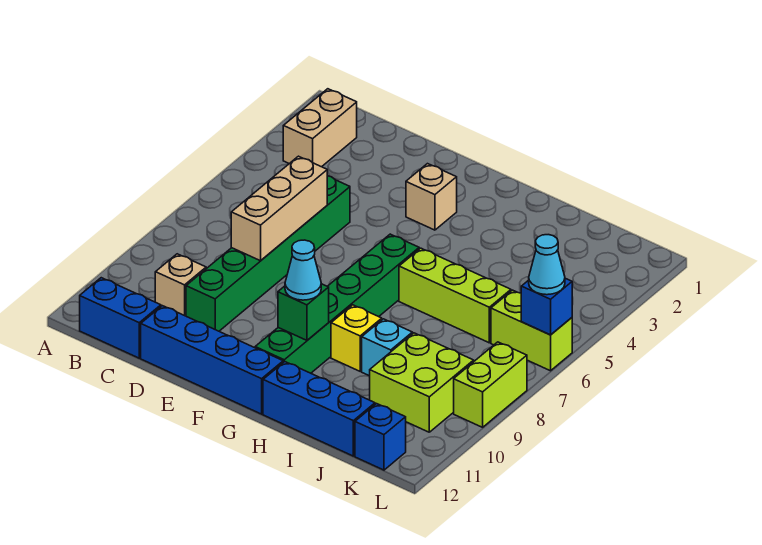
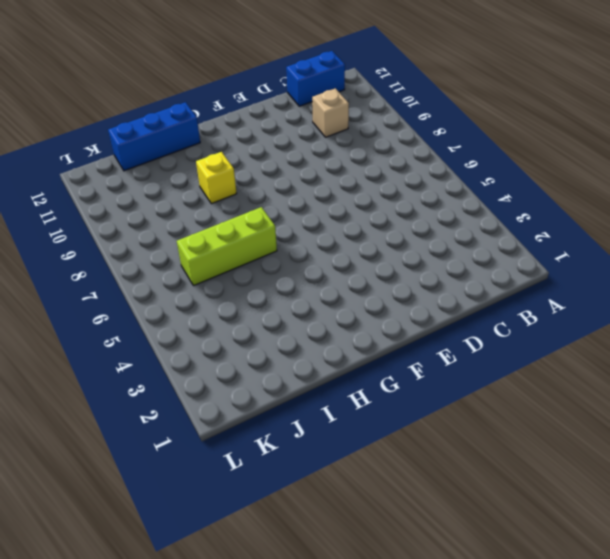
none -> tan 1x2 brick [283,89,357,167]
none -> green 1x6 brick [186,176,350,331]
none -> blue 1x4 brick [141,306,283,414]

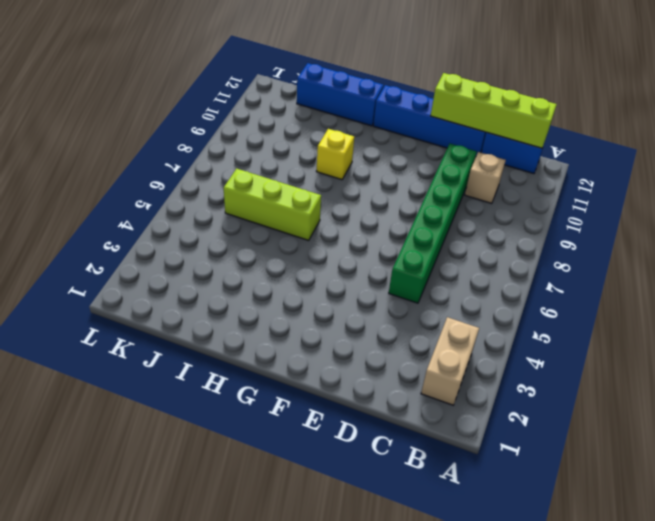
lime 1x4 brick [431,73,557,148] -> none
none -> tan 1x1 brick [406,164,457,230]
none -> green 1x6 brick [255,234,419,373]
none -> cyan 1x1 brick [362,319,412,376]

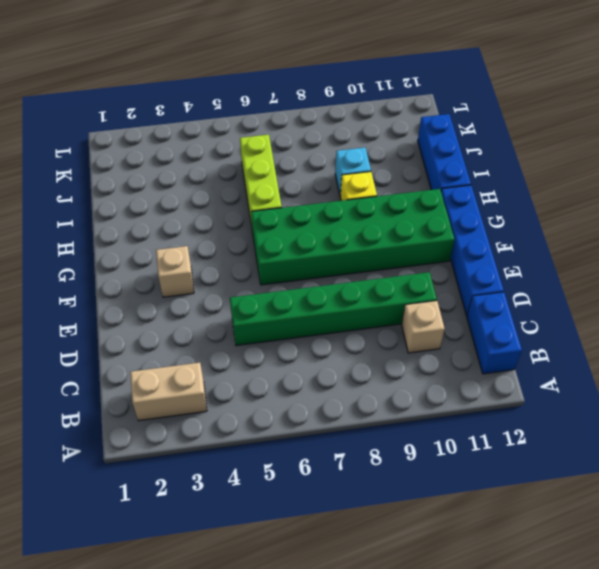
green 2x6 brick [251,189,455,285] -> green 1x6 brick [255,234,419,373]
none -> lime 2x2 brick [370,333,474,432]
none -> lime 1x2 brick [491,290,572,371]
none -> blue 1x1 brick [355,404,406,470]

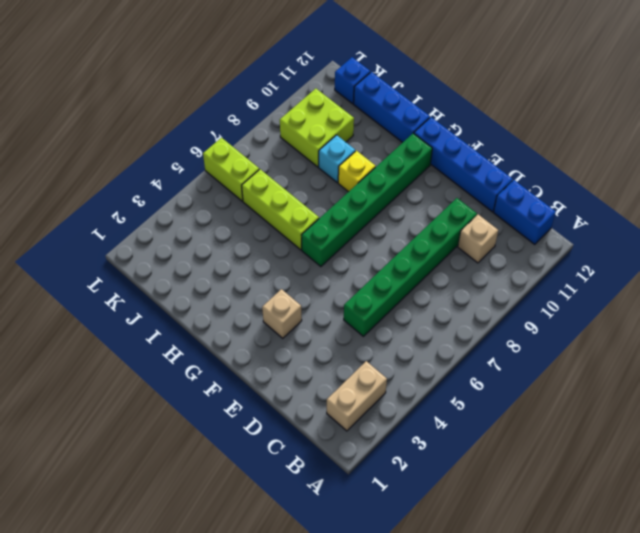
none -> lime 1x2 brick [454,342,527,427]
none -> tan 1x3 brick [231,156,327,261]
none -> green 1x1 brick [278,284,329,340]

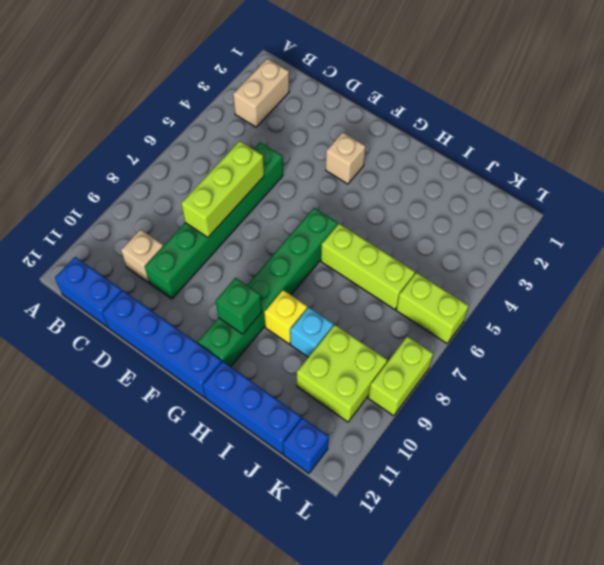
lime 1x3 brick [181,141,264,237] -> tan 1x3 brick [231,156,327,261]
none -> blue 1x1 brick [521,278,572,335]
none -> cyan 1x1 cone [285,240,321,300]
none -> cyan 1x1 cone [529,235,565,295]

